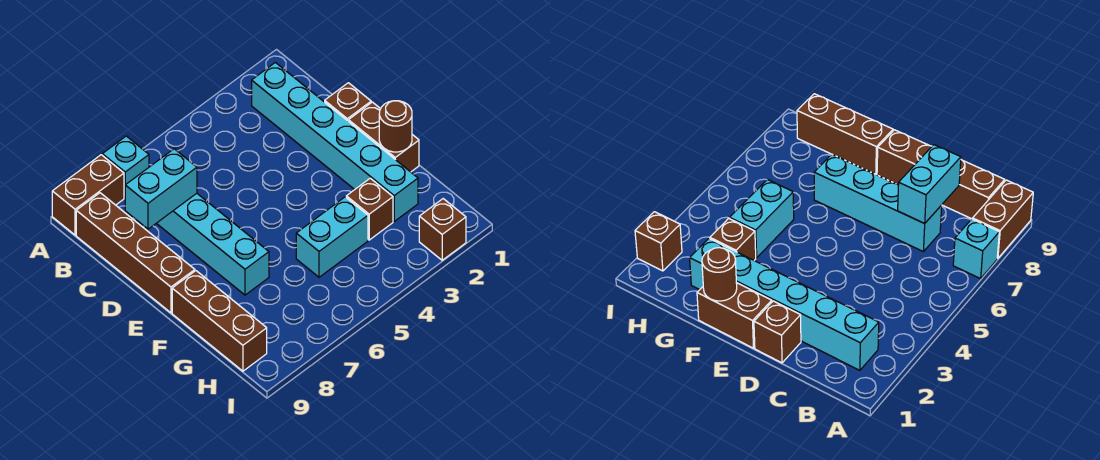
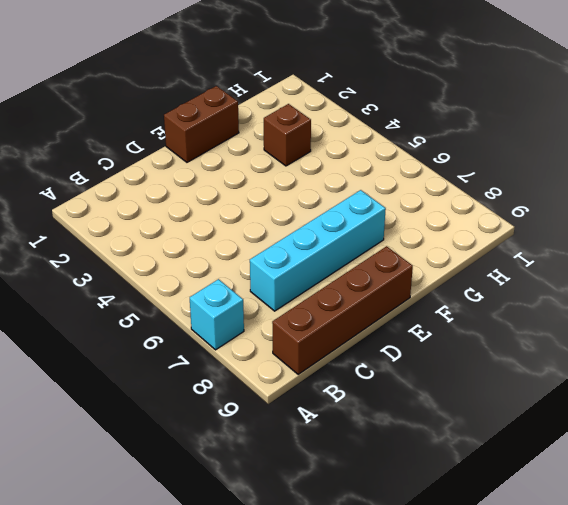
none -> brown 1x2 brick [52,155,124,235]
none -> cyan 1x6 brick [252,62,418,221]
none -> brown 1x1 brick [325,83,371,122]

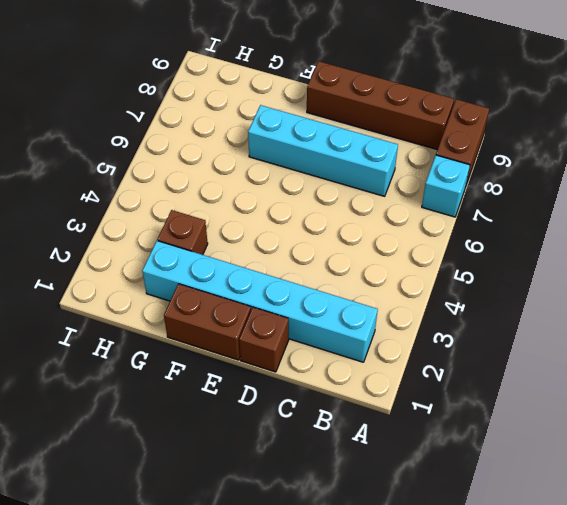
none -> brown 1x3 brick [172,271,267,371]
none -> cyan 1x2 brick [296,197,368,277]
none -> brown 1x1 brick [419,199,466,260]

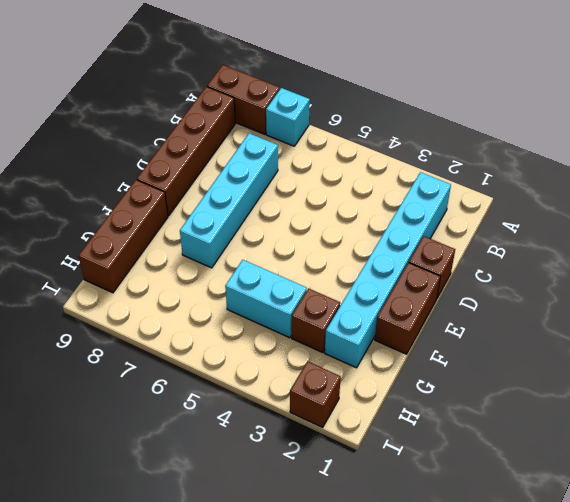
none -> cyan 1x2 brick [125,149,197,229]
none -> brown 1x1 round brick [379,101,412,152]

